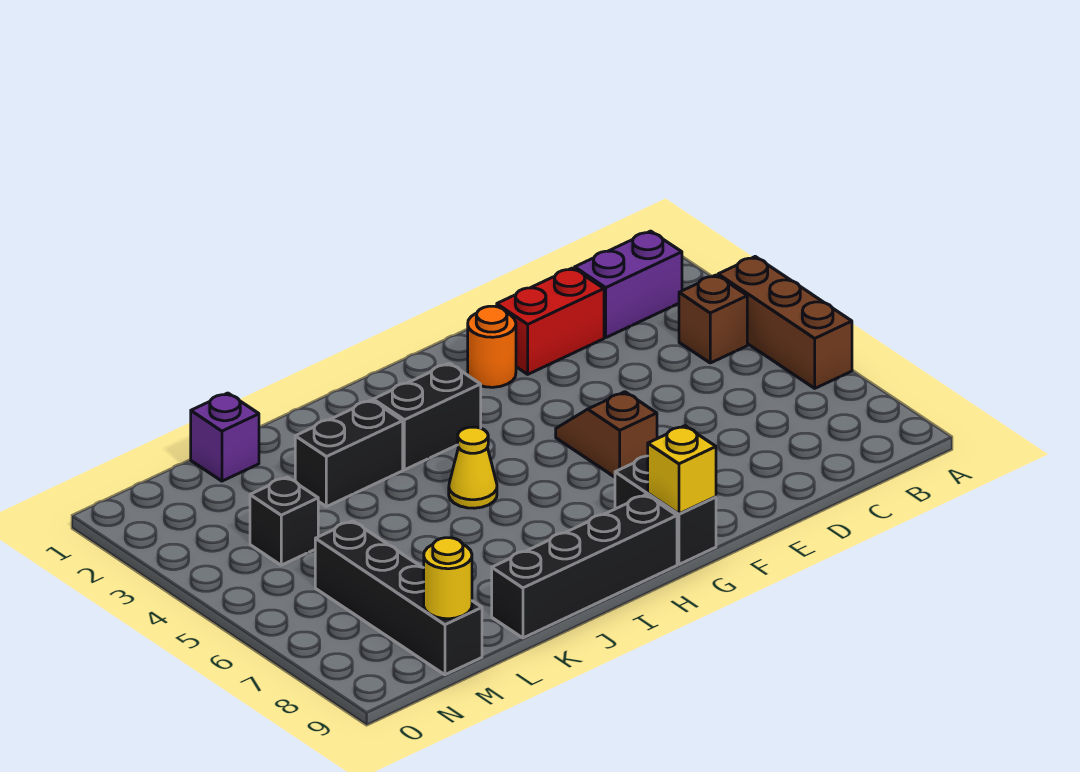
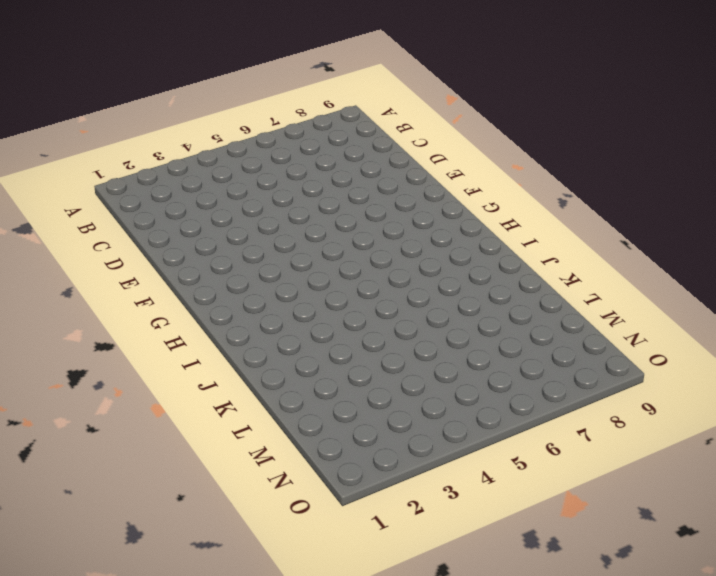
none -> brown 1x3 brick [718,257,852,388]
none -> purple 1x2 brick [575,231,682,337]
none -> brown 1x1 brick [679,275,747,363]

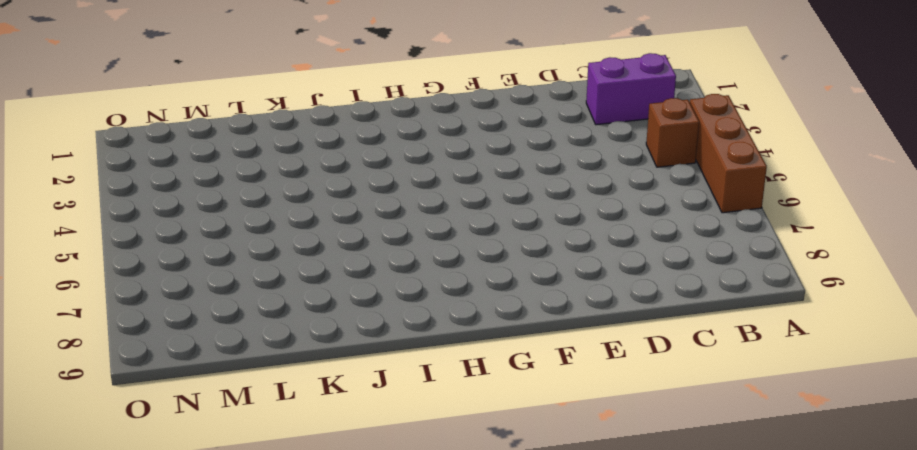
none -> red 1x2 brick [497,268,604,374]
none -> orange 1x1 round brick [468,306,516,387]
none -> brown 1x2 slope [556,392,657,477]

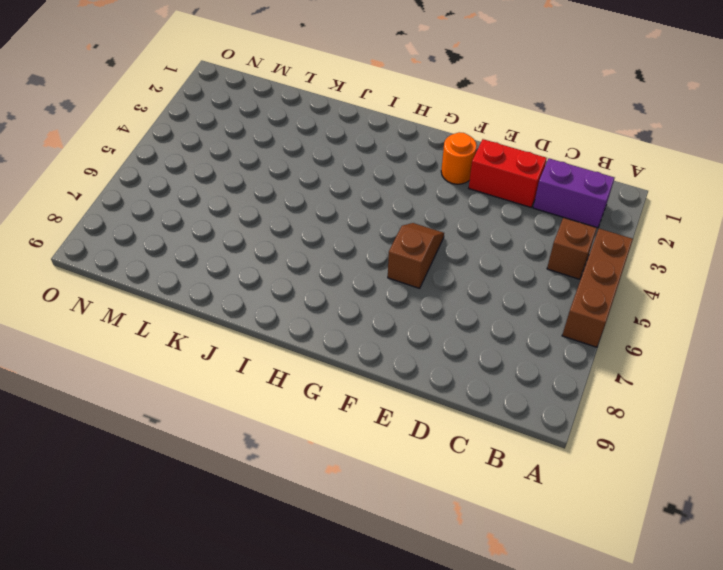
none -> black 1x2 brick [615,456,716,564]
none -> black 1x2 brick [373,363,481,470]
none -> black 1x4 brick [492,495,677,638]

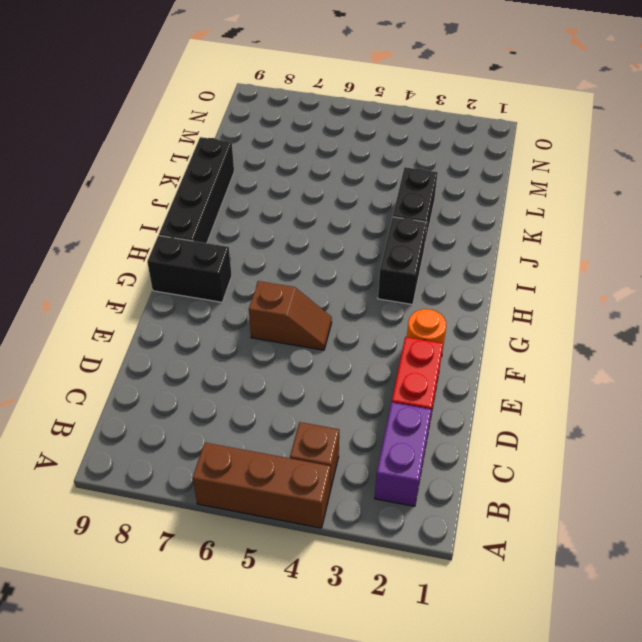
none -> yellow 1x1 cone [449,427,497,508]
none -> purple 1x1 brick [191,393,259,481]
none -> black 1x1 brick [250,477,318,565]

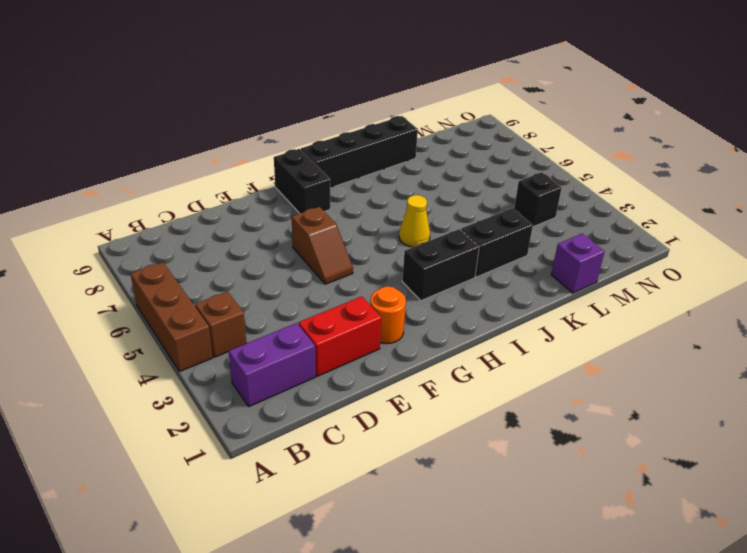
none -> black 1x4 brick [315,521,482,675]
none -> yellow 1x1 brick [648,426,716,514]
none -> yellow 1x1 round brick [424,538,472,619]

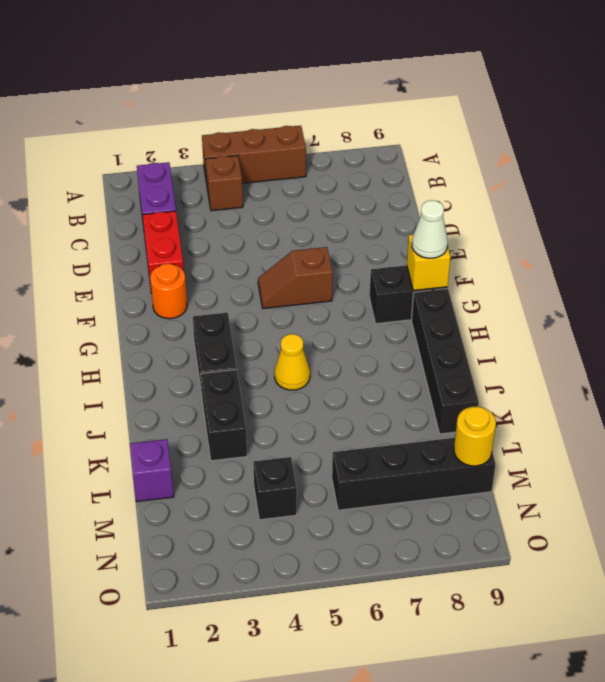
white 1x1 cone [412,200,448,258] -> none

